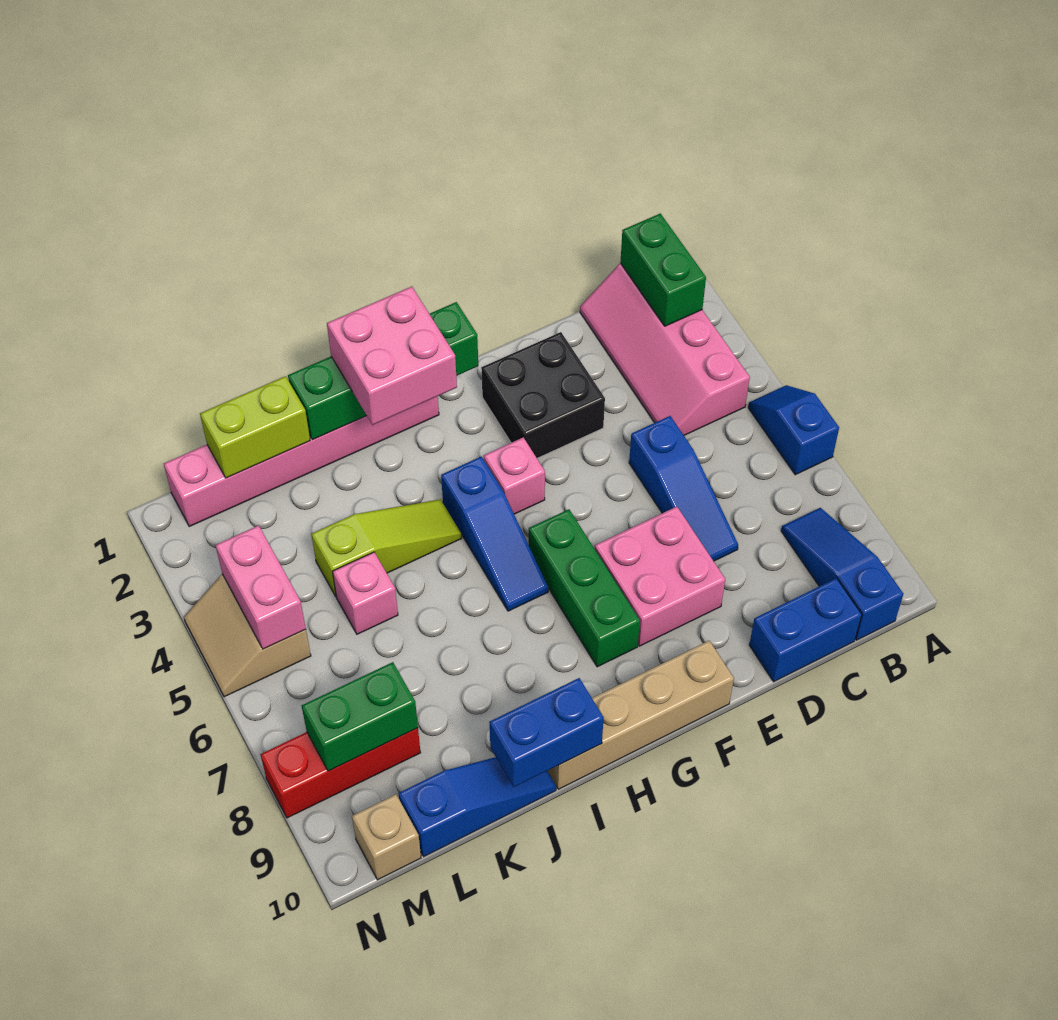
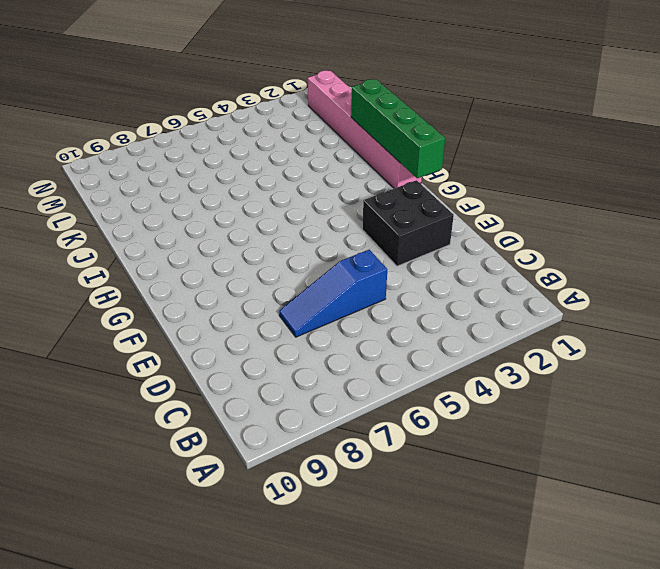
none -> blue 1x2 slope [748,385,839,475]
none -> pink 2x4 slope [580,263,750,435]
none -> blue 1x3 slope [781,508,903,640]

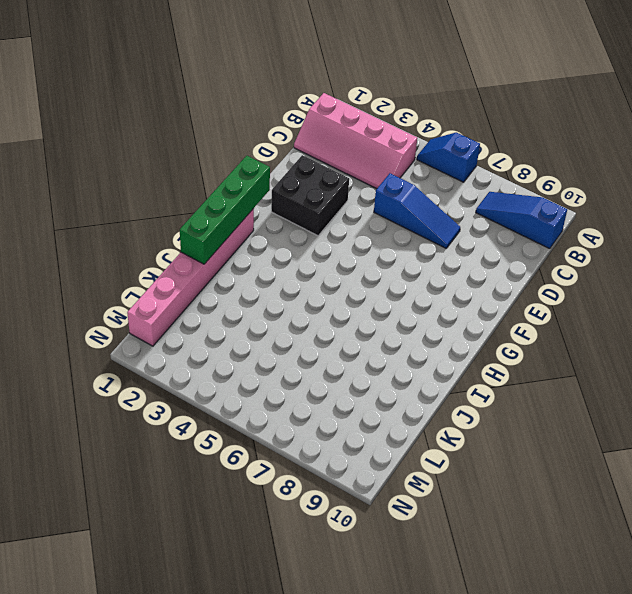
none -> blue 1x2 brick [749,578,862,682]
none -> pink 2x2 brick [595,507,725,646]
none -> tan 1x4 brick [548,641,734,789]

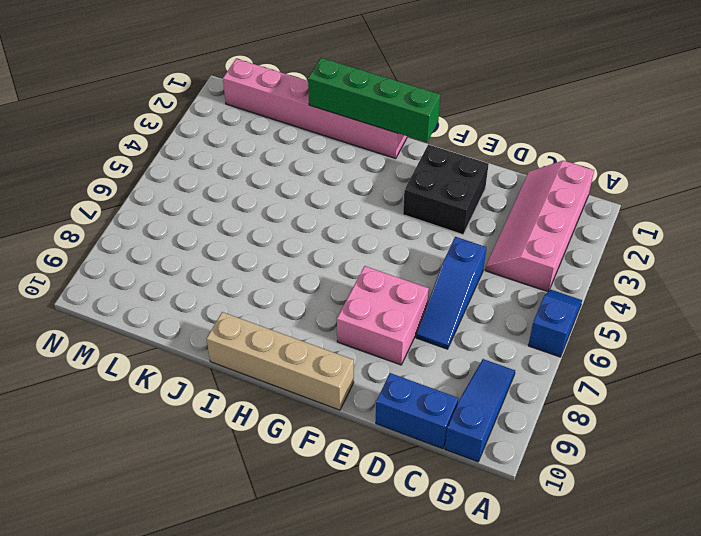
none -> pink 1x1 brick [484,437,545,514]
none -> green 1x3 brick [529,509,640,667]
none -> blue 1x3 slope [441,457,548,611]

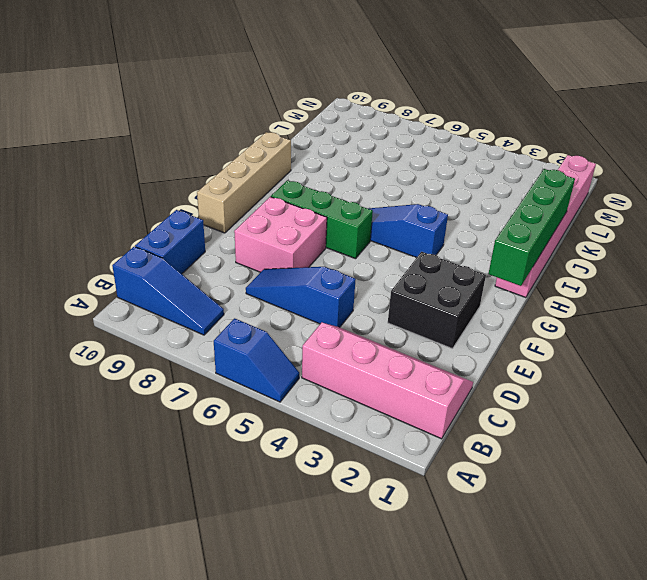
none -> pink 1x1 brick [484,437,545,514]
none -> lime 1x3 slope [311,499,462,596]
none -> blue 1x3 slope [399,757,556,857]

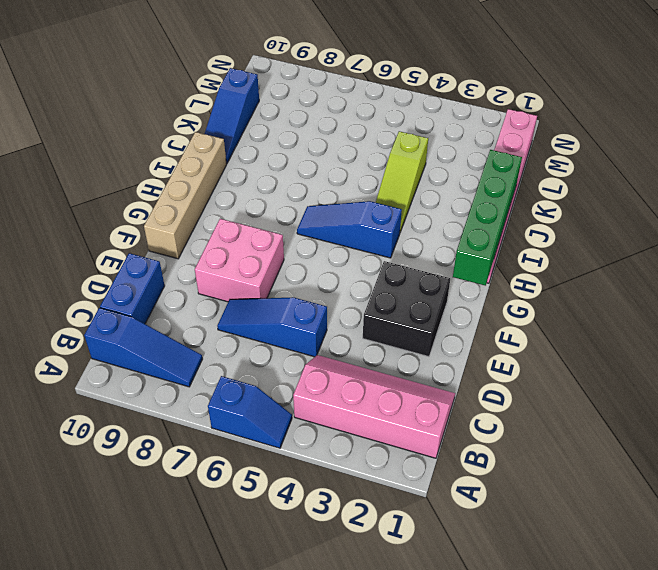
none -> pink 1x1 brick [484,437,545,514]
none -> green 1x3 brick [529,509,640,667]
none -> pink 1x1 brick [332,552,398,634]

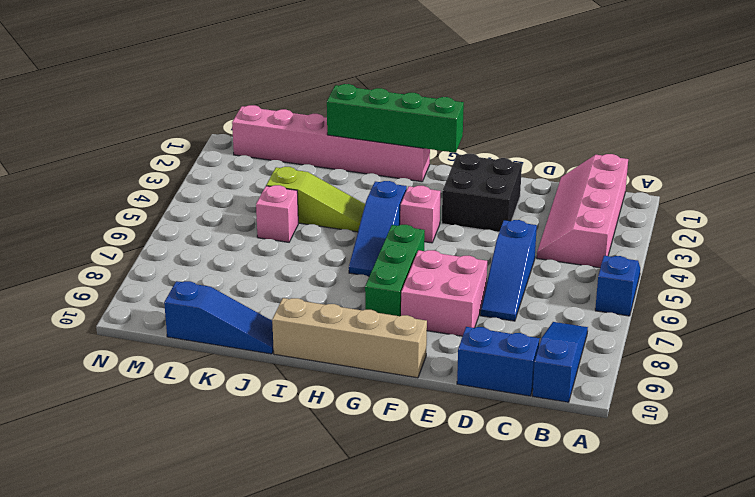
none -> red 1x3 brick [260,728,421,818]
none -> tan 2x2 slope [184,574,311,697]
none -> tan 1x1 brick [352,794,421,880]

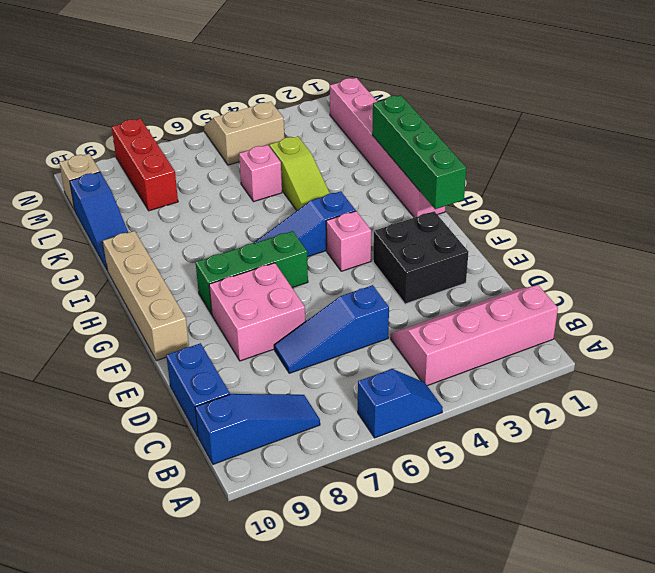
none -> green 1x2 brick [620,214,706,326]
none -> blue 1x2 brick [489,678,604,787]
none -> lime 1x2 brick [200,376,310,478]

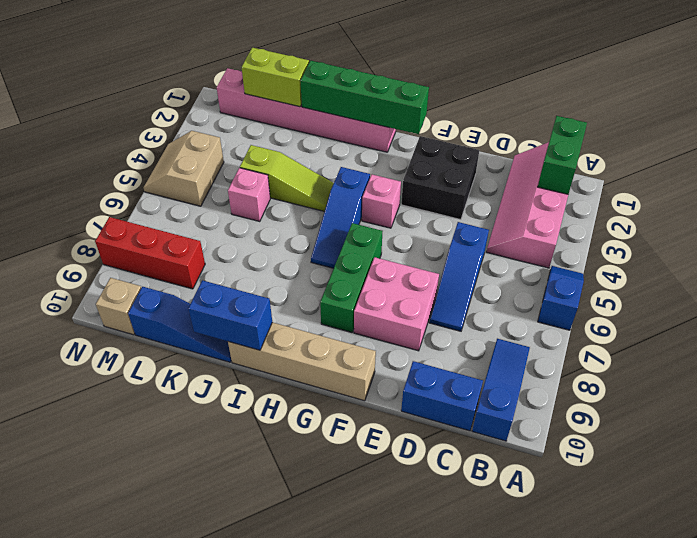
none -> green 1x2 brick [302,662,418,771]
none -> pink 1x2 brick [215,525,306,649]
none -> pink 2x2 brick [327,287,457,425]

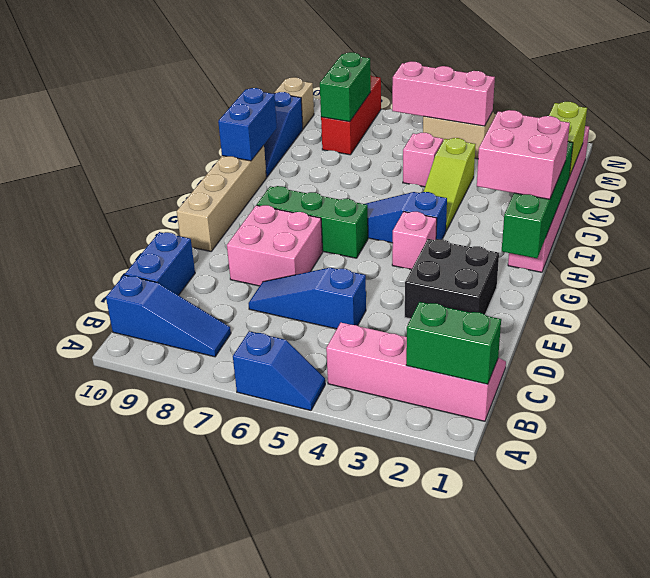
pink 1x3 brick [392,61,495,126] -> pink 1x2 brick [215,525,306,649]

